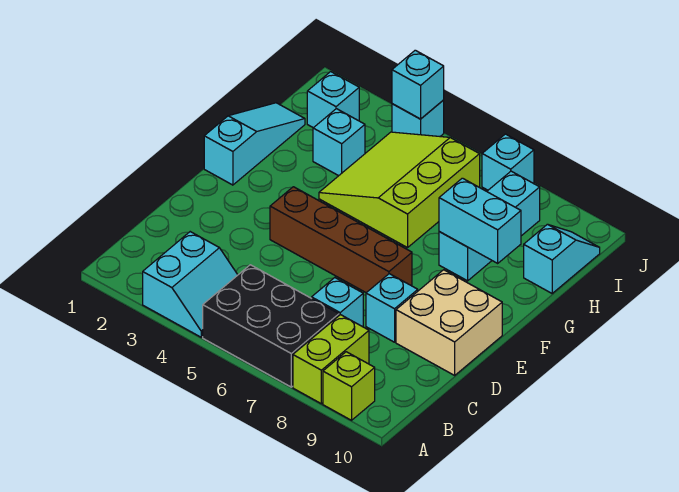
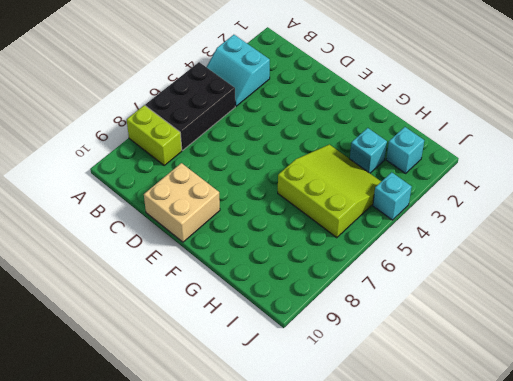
none -> lime 1x1 brick [323,352,375,420]
none -> cyan 1x1 brick [312,278,363,327]
none -> cyan 1x1 brick [366,274,418,342]

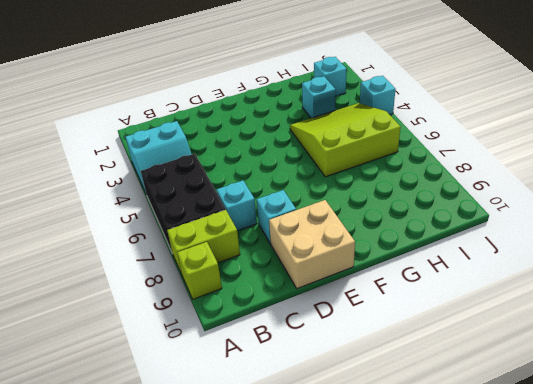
none -> brown 1x4 brick [270,187,412,293]
none -> cyan 1x3 slope [204,103,305,185]
none -> cyan 1x3 brick [439,171,540,281]

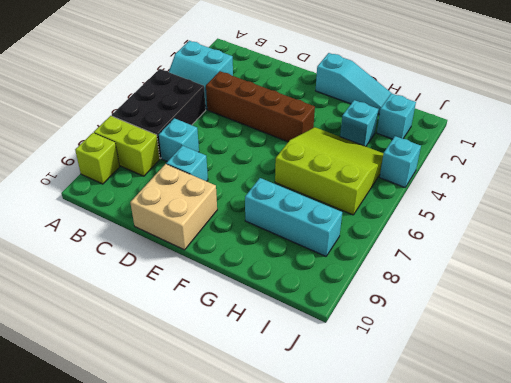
brown 1x4 brick [206,71,315,142] -> brown 1x4 brick turned to [270,187,412,293]
none -> cyan 1x2 slope [524,224,600,293]
none -> cyan 1x1 brick [482,134,534,190]
none -> cyan 1x2 brick [439,178,521,263]

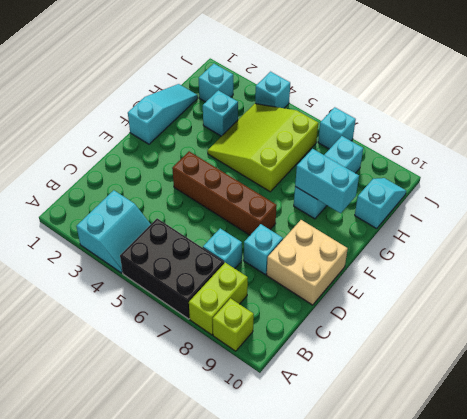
none -> cyan 1x1 brick [392,50,444,119]

